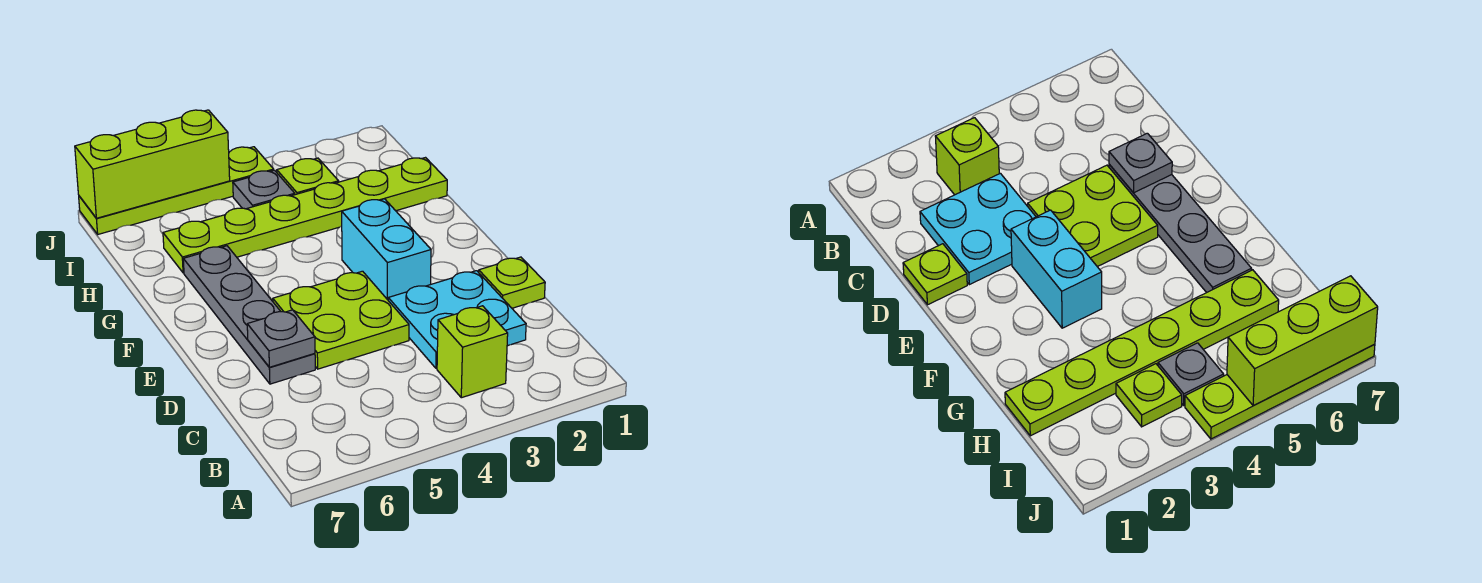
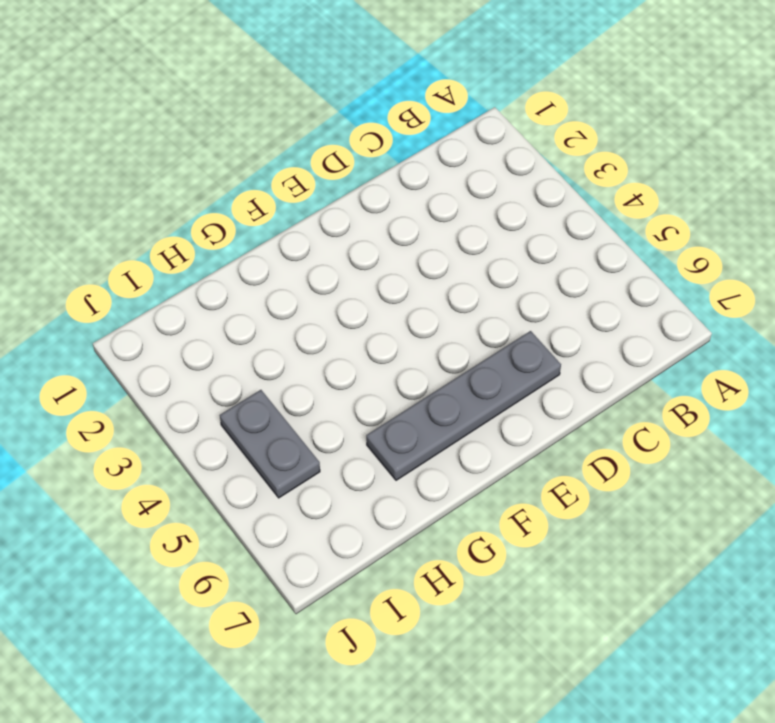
grey 1x2 plate [220,390,320,498] -> grey 1x1 plate [233,170,295,209]
none -> lime 1x1 brick [437,306,508,398]
none -> cyan 2x2 plate [388,271,526,368]
none -> lime 1x1 plate [479,257,545,308]

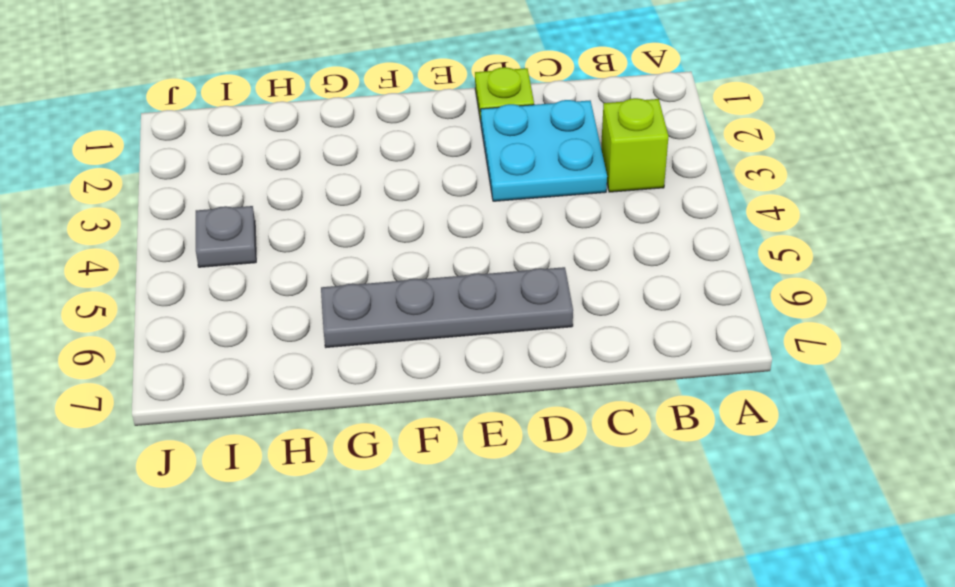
none -> lime 2x2 plate [273,271,409,369]
none -> cyan 1x2 brick [342,199,431,300]
none -> lime 1x6 plate [163,158,447,273]

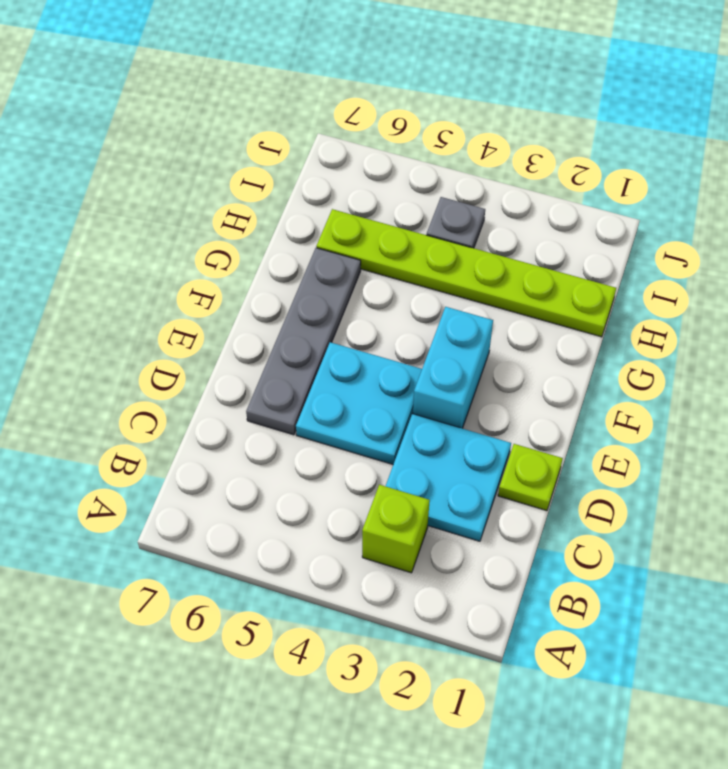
cyan 2x2 plate [296,342,422,464] -> lime 2x2 plate [273,271,409,369]
none -> lime 1x1 plate [277,158,339,195]
none -> lime 1x4 plate [79,147,274,234]
none -> grey 1x1 plate [247,310,315,367]

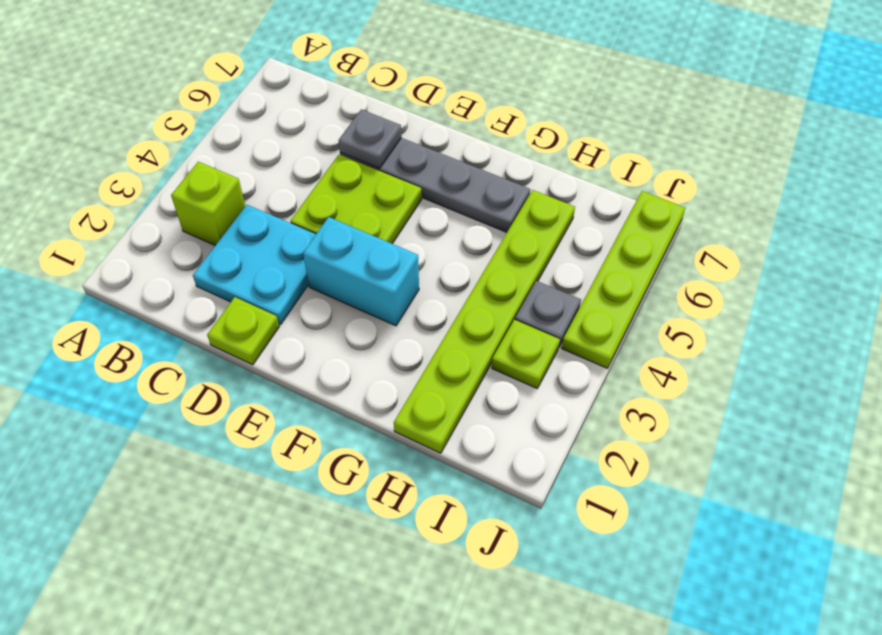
none -> lime 1x3 brick [75,110,230,218]

